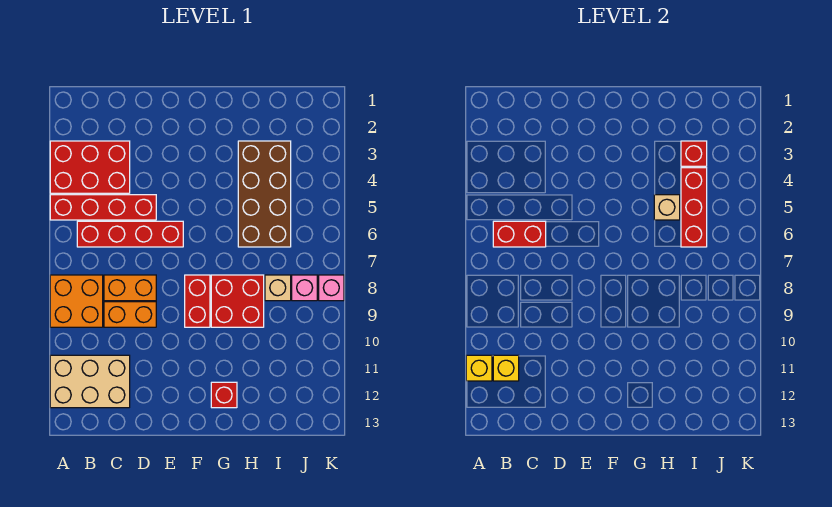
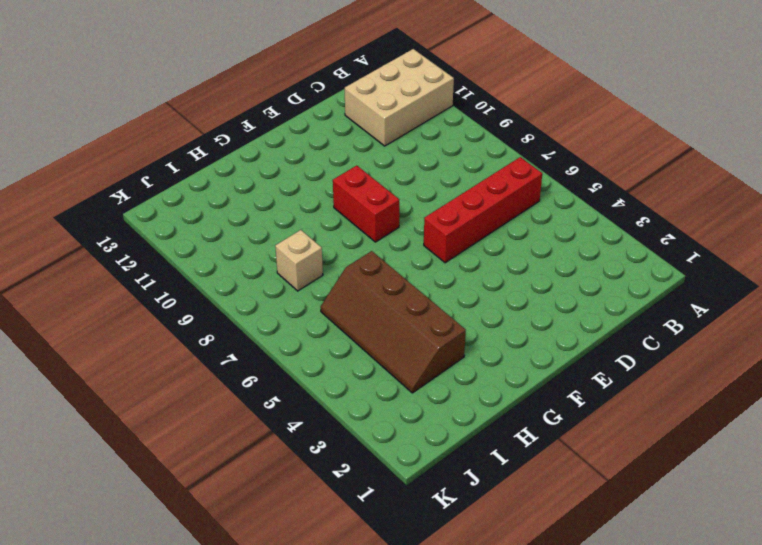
brown 2x4 slope [320,251,466,393] -> brown 2x4 brick [238,141,291,247]
none -> red 2x3 brick [50,141,130,193]
none -> red 1x4 brick [50,195,156,220]
none -> orange 2x2 brick [50,275,103,327]

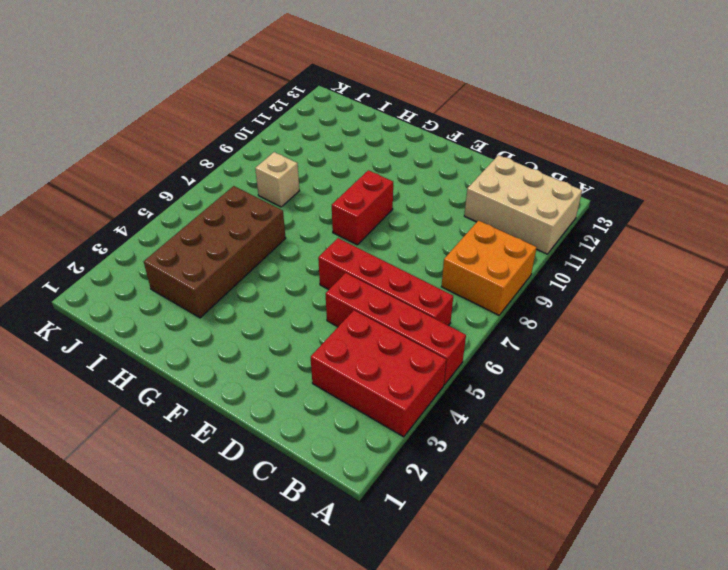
none -> orange 1x2 brick [104,275,156,301]
none -> orange 1x2 brick [104,302,156,327]
none -> red 2x2 brick [211,275,264,327]

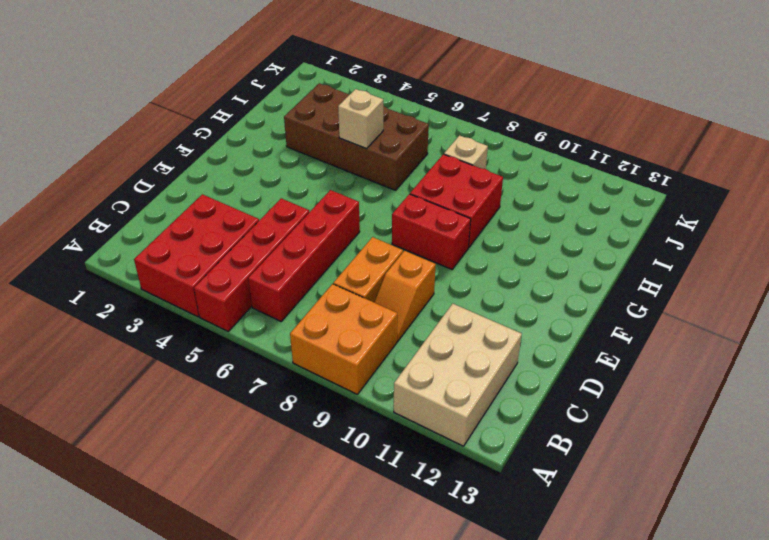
orange 1x2 slope [374,251,436,341] -> orange 1x2 brick [104,302,156,327]
none -> red 1x1 brick [211,382,237,408]
none -> pink 1x1 brick [292,275,317,301]
none -> pink 1x1 brick [319,275,344,301]

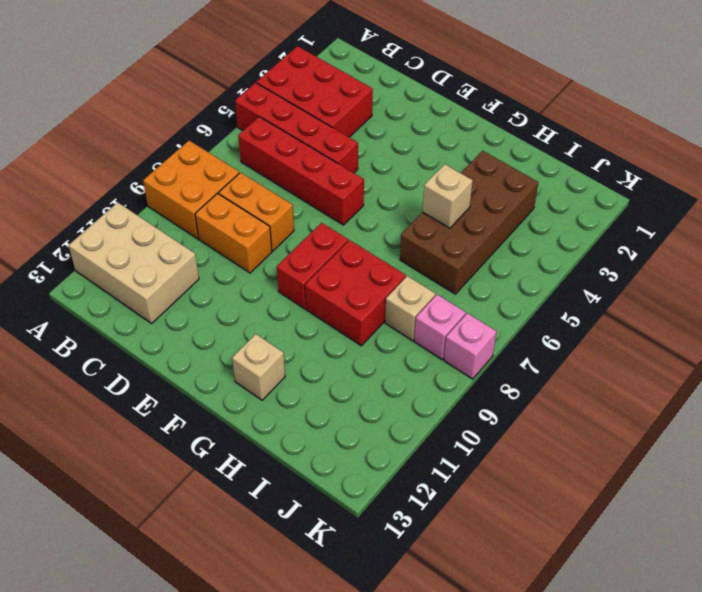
tan 1x1 brick [232,334,285,400] -> red 1x1 brick [211,382,237,408]
none -> yellow 1x1 brick [466,355,492,381]
none -> red 1x2 brick [493,221,546,247]
none -> yellow 1x1 brick [493,355,519,381]

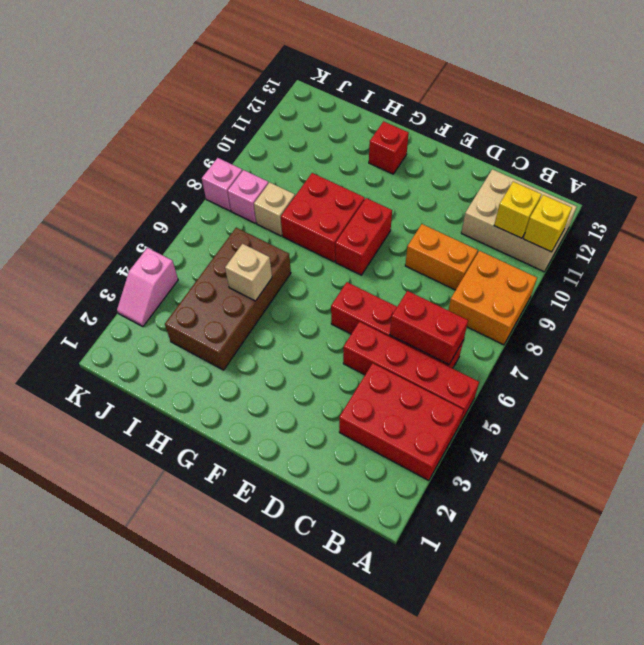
pink 1x2 slope [117,248,178,327] -> none
none -> orange 1x2 brick [104,275,156,301]
none -> red 1x1 brick [681,141,707,166]
none -> red 1x3 brick [681,168,707,247]

